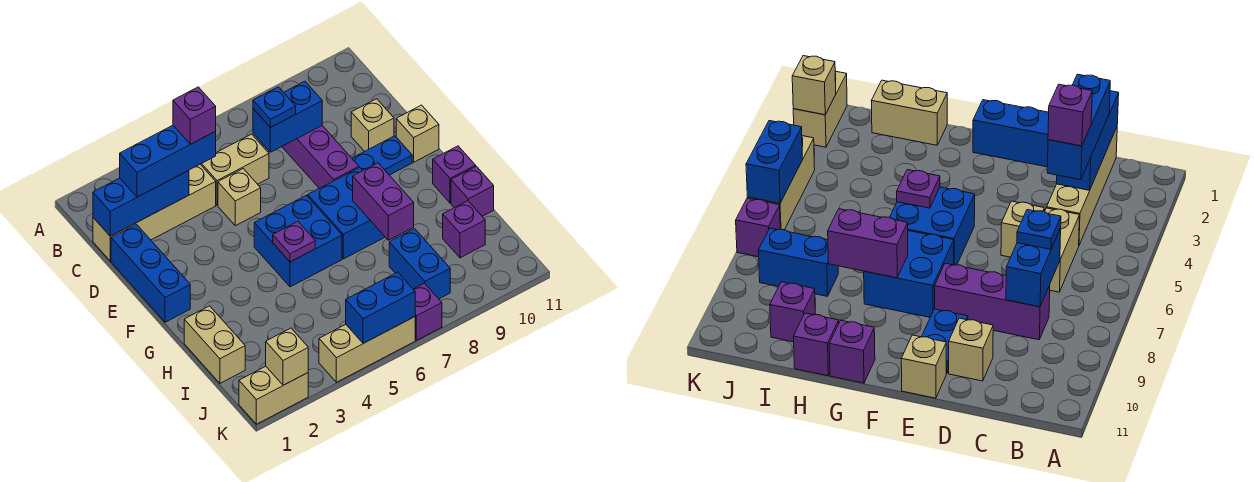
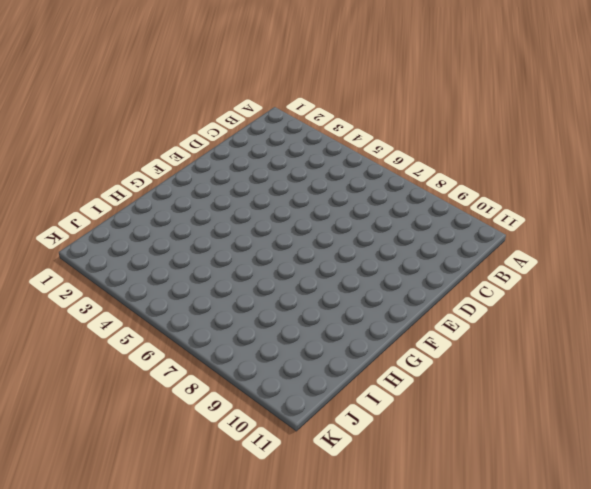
none -> tan 1x4 brick [93,164,216,261]
none -> tan 1x2 brick [201,134,269,205]
none -> purple 1x3 brick [282,126,359,188]

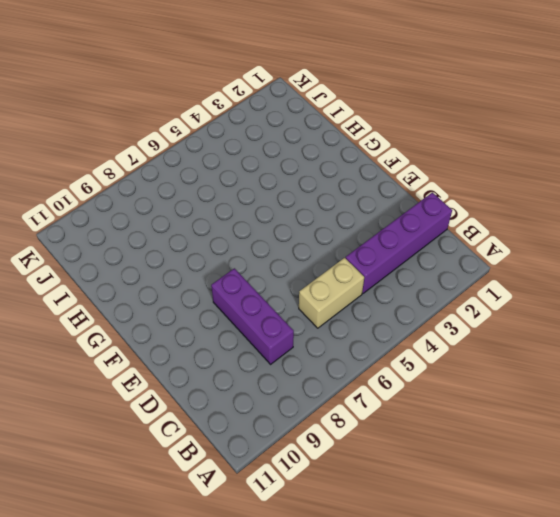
purple 1x4 brick [346,192,452,293] -> tan 1x4 brick [93,164,216,261]
none -> blue 1x3 brick [111,224,190,322]
none -> tan 1x1 brick [218,169,261,226]
none -> tan 1x1 brick [351,99,394,151]

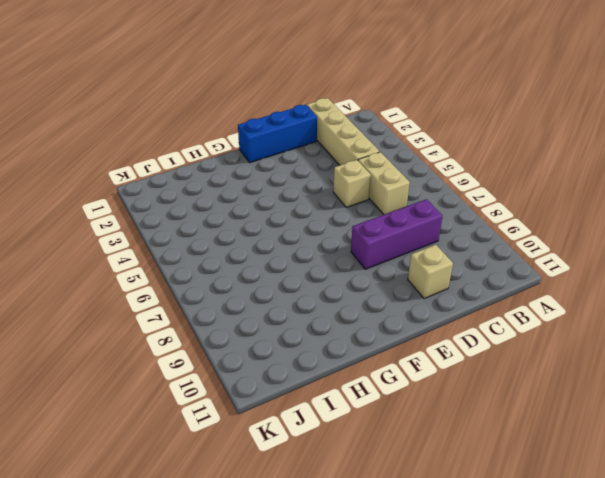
none -> blue 1x2 plate [352,136,412,175]
none -> tan 1x1 brick [396,105,439,162]
none -> blue 2x2 brick [254,195,342,287]

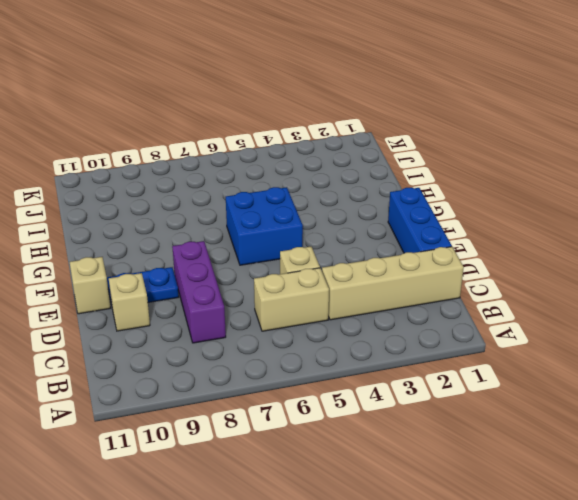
none -> blue 2x2 brick [308,167,385,259]
none -> purple 1x1 brick [433,146,476,203]
none -> tan 1x2 brick [184,306,245,383]

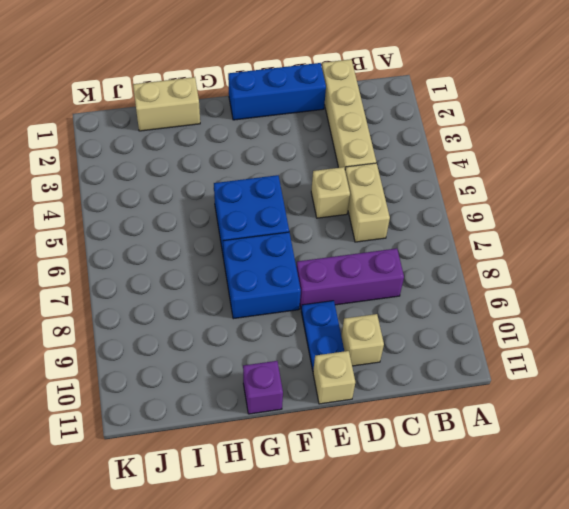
none -> purple 1x1 brick [451,166,494,216]
none -> blue 1x2 brick [389,229,450,299]
none -> purple 1x1 brick [443,201,485,258]

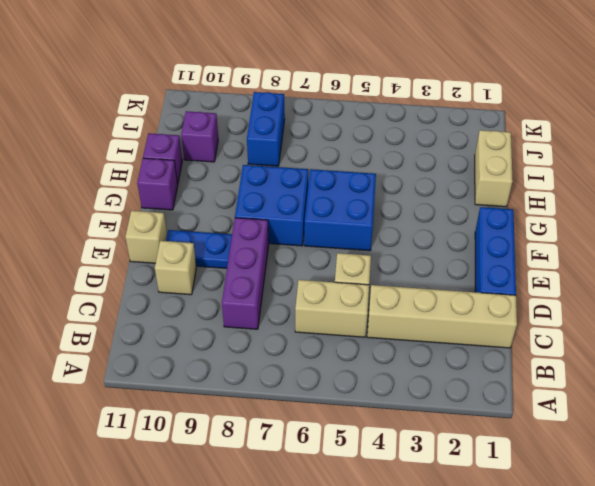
none -> tan 1x2 brick [239,366,308,424]
none -> tan 1x3 brick [319,317,415,382]
none -> purple 1x1 brick [413,283,442,340]

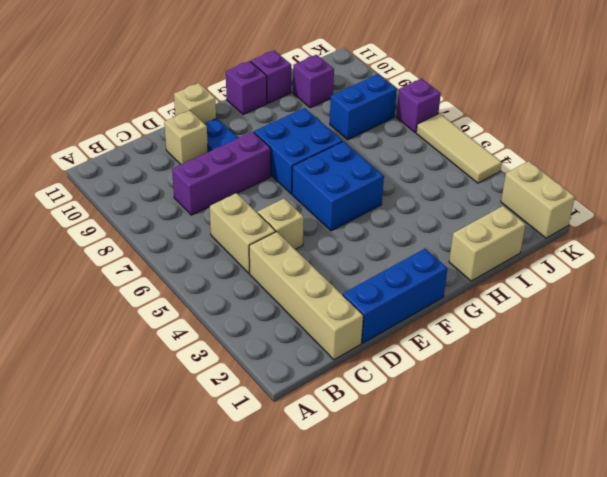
tan 1x3 tile [416,114,502,183] -> tan 1x3 brick [319,317,415,382]
none -> blue 1x3 brick [93,170,189,236]
none -> blue 1x2 brick [253,81,322,152]
none -> purple 1x1 plate [273,222,315,262]

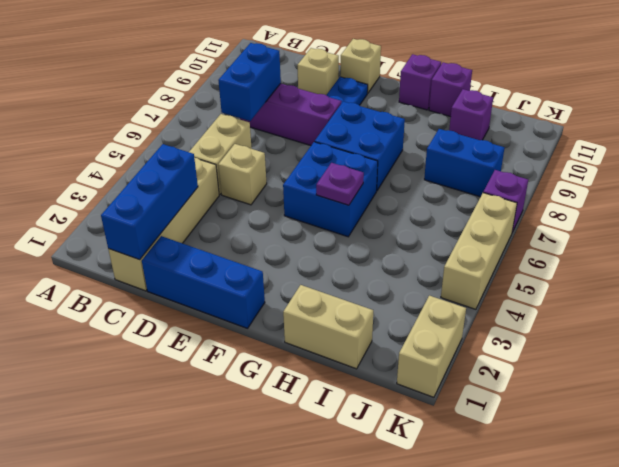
none -> purple 1x2 brick [353,163,414,240]
none -> tan 1x1 brick [266,328,308,385]
none -> blue 1x2 brick [346,272,415,343]

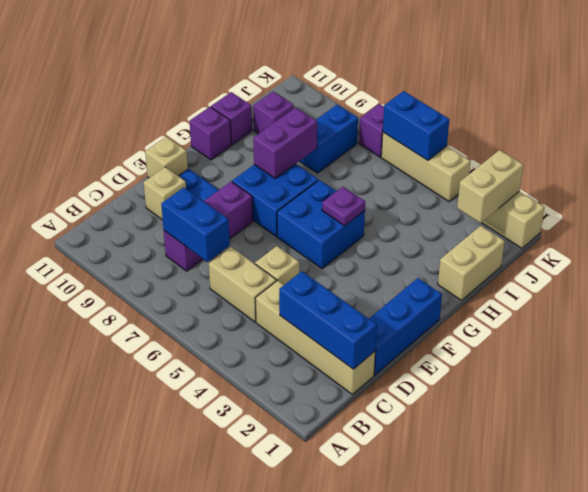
tan 1x2 brick [457,150,523,223] -> tan 1x1 brick [266,328,308,385]
none -> blue 1x3 brick [120,125,216,197]
none -> blue 1x1 plate [253,87,296,127]
none -> purple 1x1 brick [173,87,216,144]

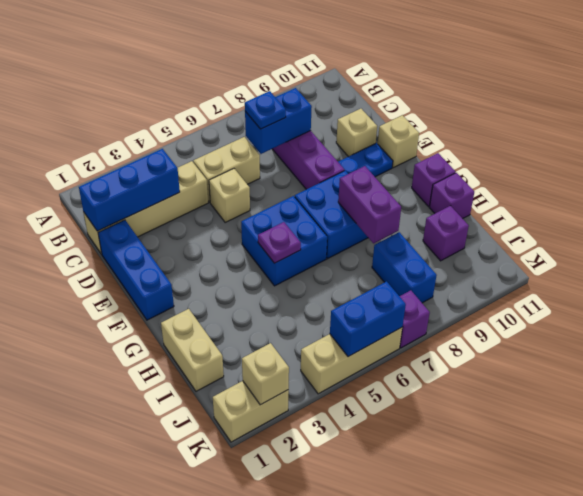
none -> blue 1x3 brick [120,125,216,197]
none -> purple 1x1 brick [173,87,216,144]

